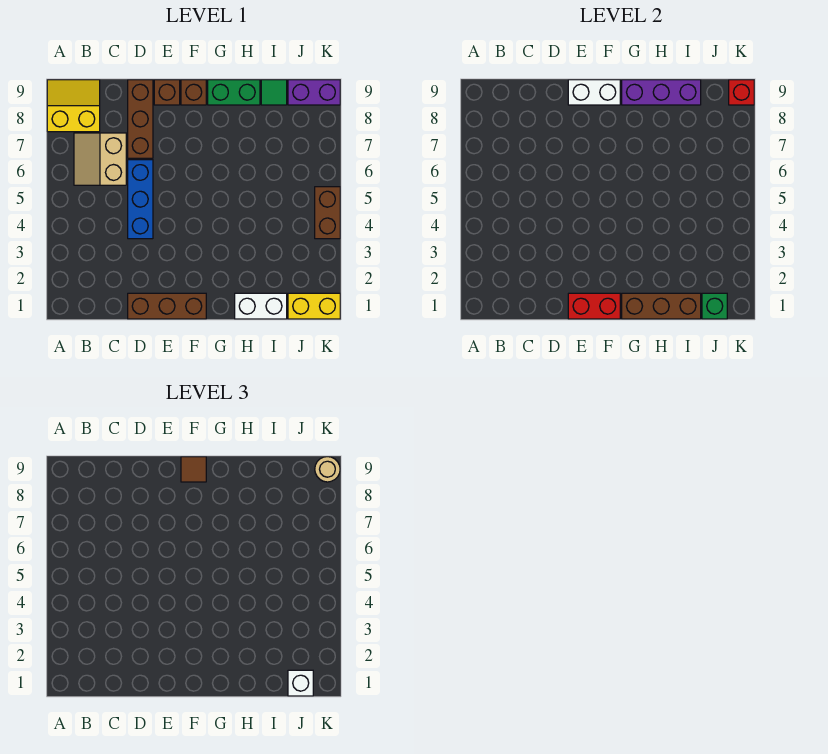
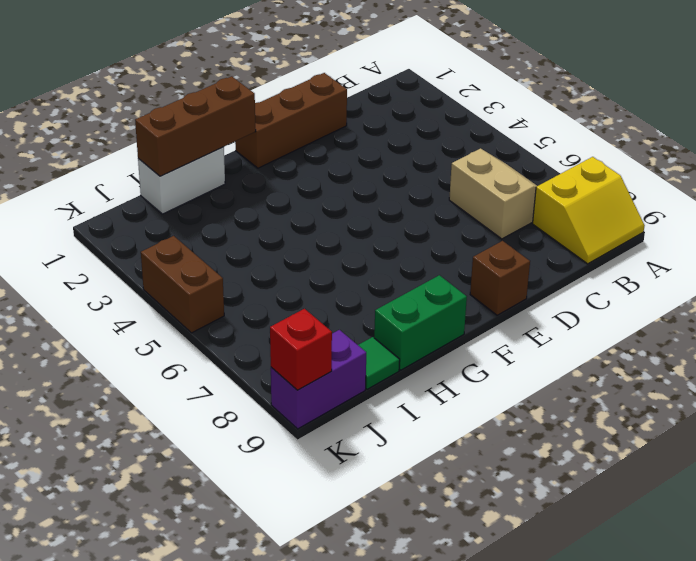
none -> blue 1x3 brick [128,160,153,239]
none -> brown 1x3 brick [128,80,153,158]
none -> brown 1x1 brick [181,80,206,105]

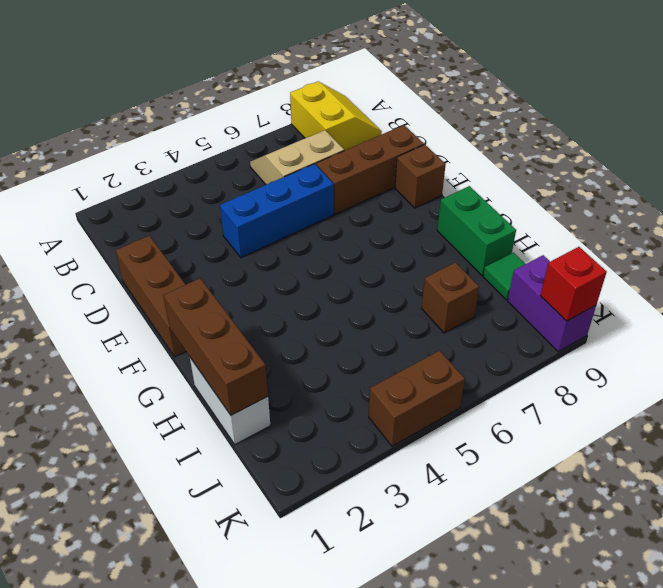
brown 1x1 brick [422,263,479,333] -> brown 1x1 brick moved to [181,80,206,105]
none -> yellow 1x2 brick [288,293,340,319]
none -> red 1x2 brick [568,293,620,319]
none -> white 1x2 brick [568,80,620,105]

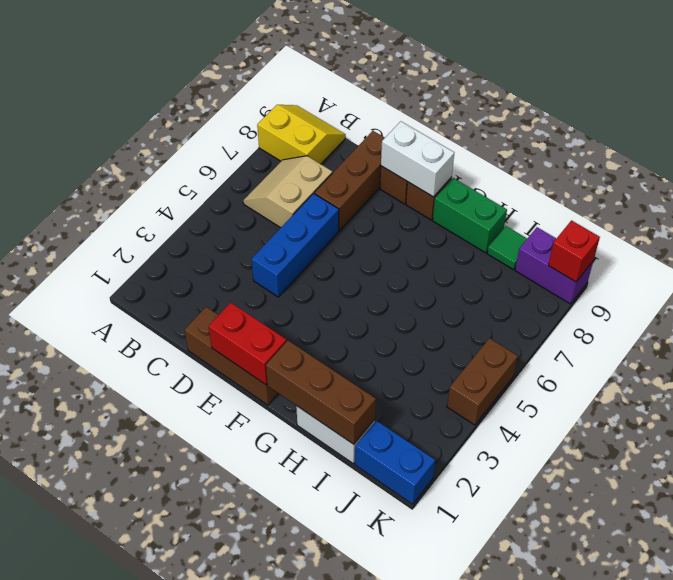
blue 1x2 brick [355,421,435,504] -> yellow 1x2 brick [288,293,340,319]
none -> purple 1x3 brick [622,80,701,105]
none -> green 1x1 brick [702,293,727,319]
none -> brown 1x1 tile [181,457,206,482]

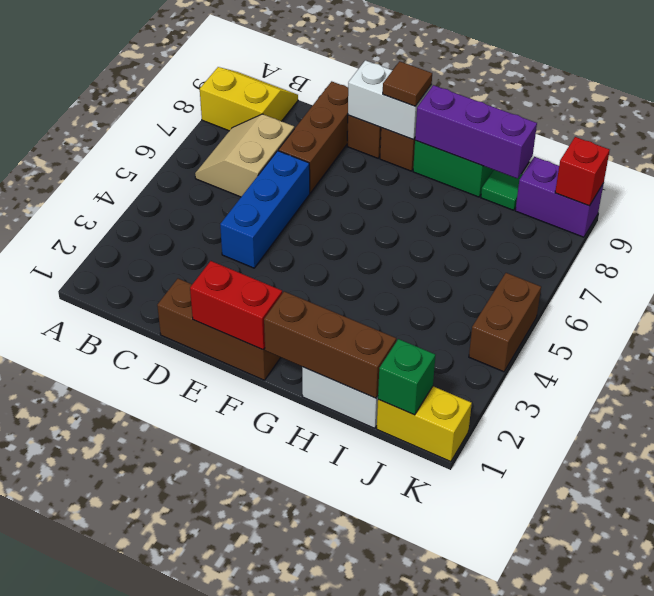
none -> white 1x1 brick [288,670,313,696]
none -> tan 1x1 round brick [315,457,340,482]

